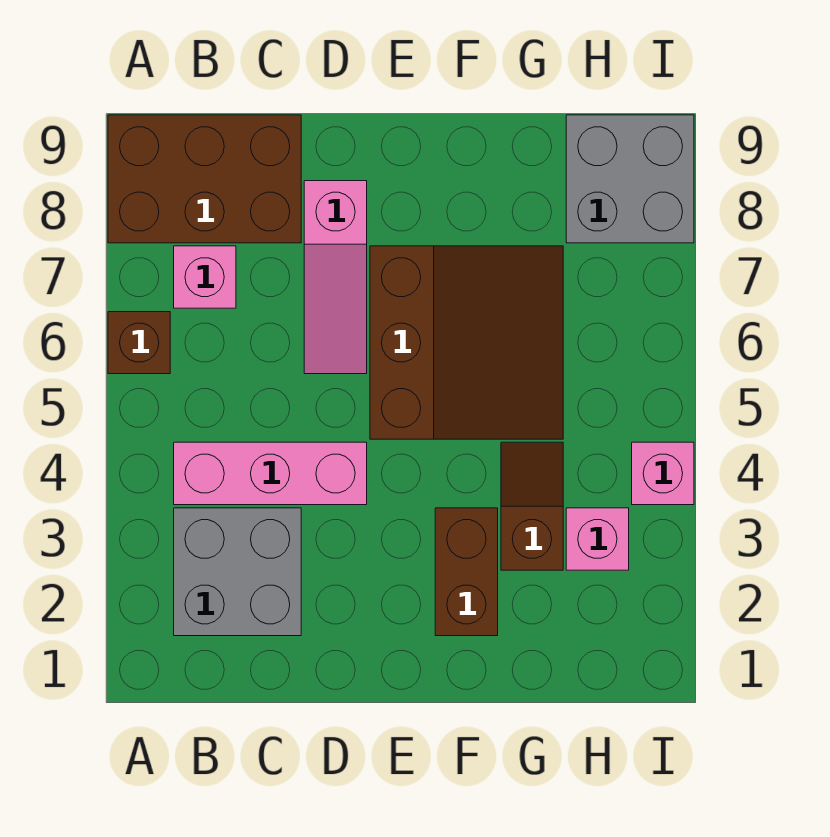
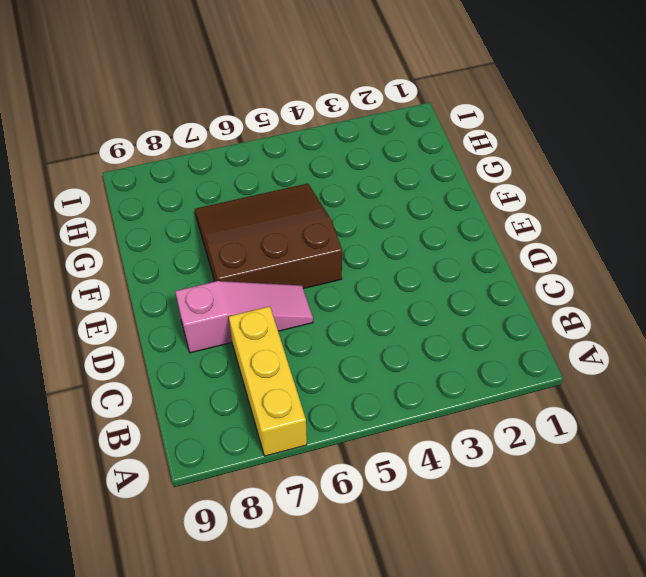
yellow 1x3 brick [229,306,307,456] -> pink 1x1 brick [174,246,236,308]
none -> brown 1x1 brick [108,312,170,374]
none -> brown 2x3 brick [108,115,301,243]
none -> grey 2x2 brick [174,508,301,636]

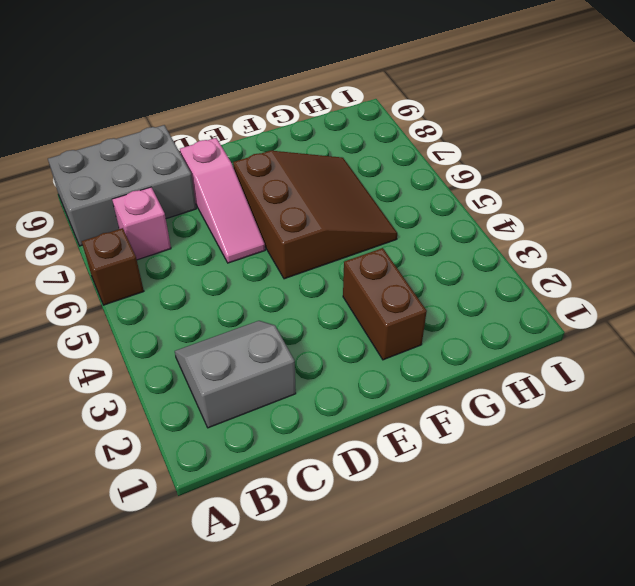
grey 2x3 brick [48,125,196,246] -> brown 2x3 brick [108,115,301,243]
grey 2x2 slope [175,321,296,428] -> grey 2x2 brick [174,508,301,636]
none -> pink 1x3 brick [174,442,367,505]
none -> brown 1x2 slope [501,442,563,570]
none -> pink 1x1 brick [566,508,629,570]

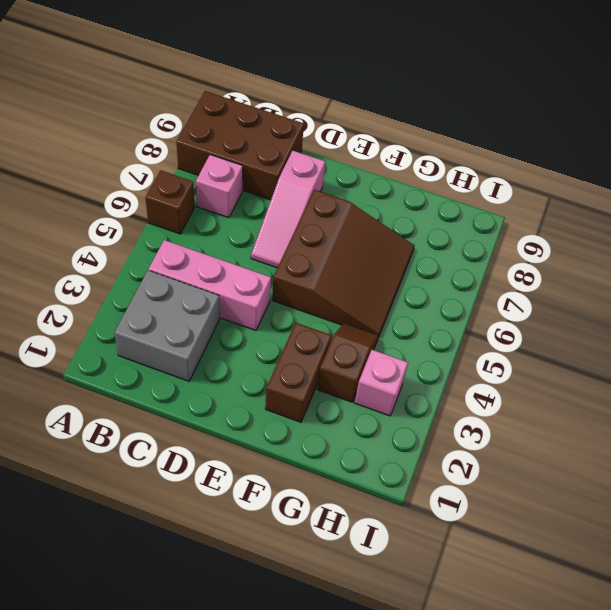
none -> grey 2x2 brick [566,115,694,243]
none -> pink 1x1 brick [632,442,694,505]

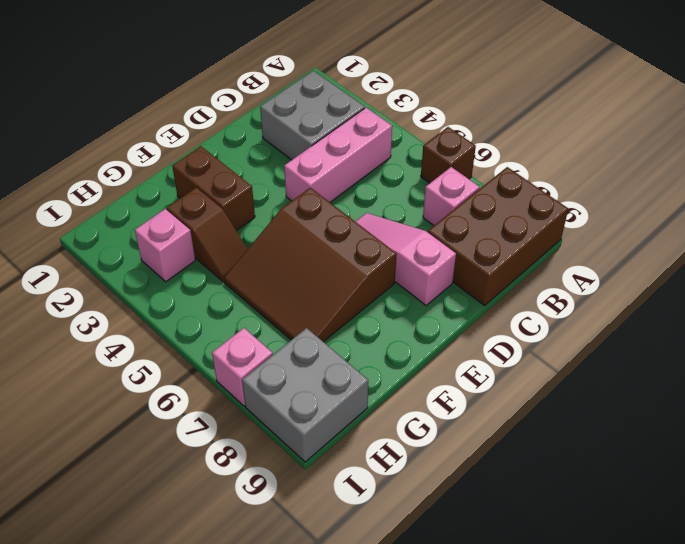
pink 1x1 brick [212,328,273,406] -> pink 1x1 brick moved to [632,442,694,505]

